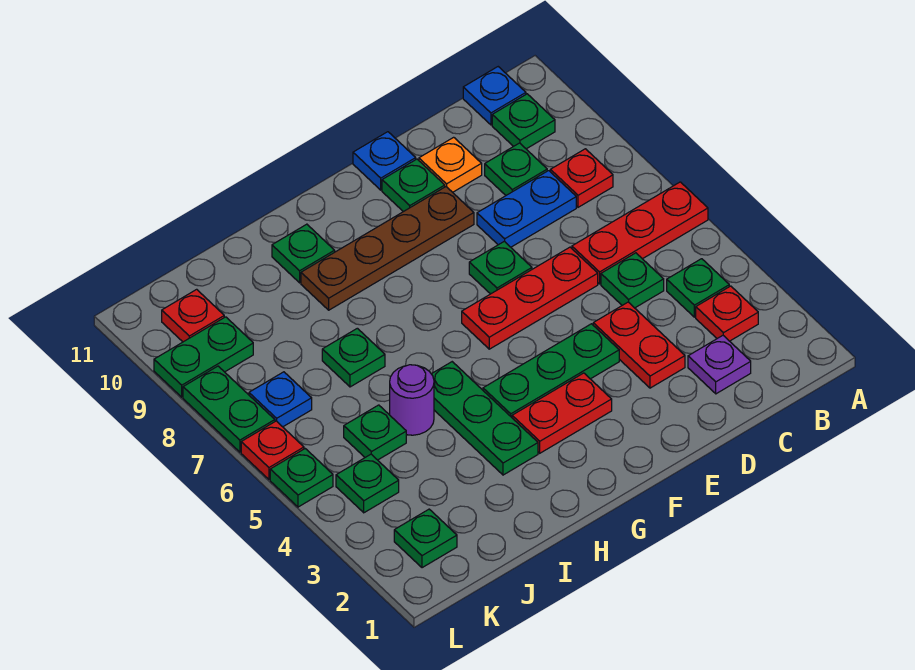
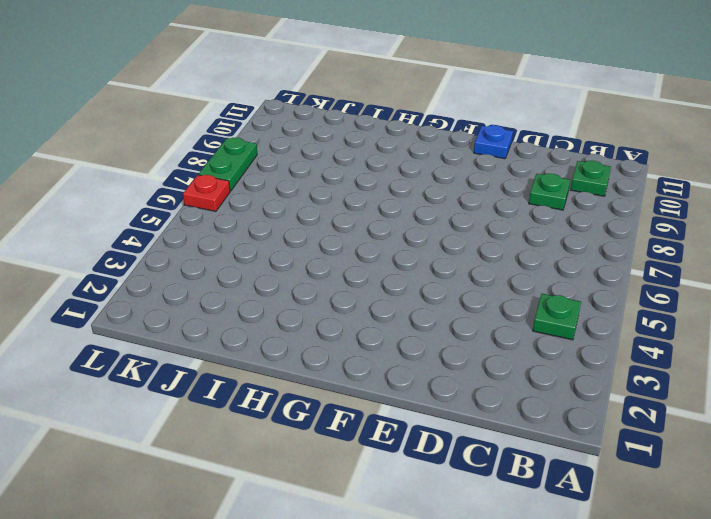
none -> red 1x3 plate [572,182,708,284]
none -> red 1x1 plate [696,286,758,341]
none -> red 1x1 plate [550,149,613,207]
none -> blue 1x1 plate [463,67,526,125]

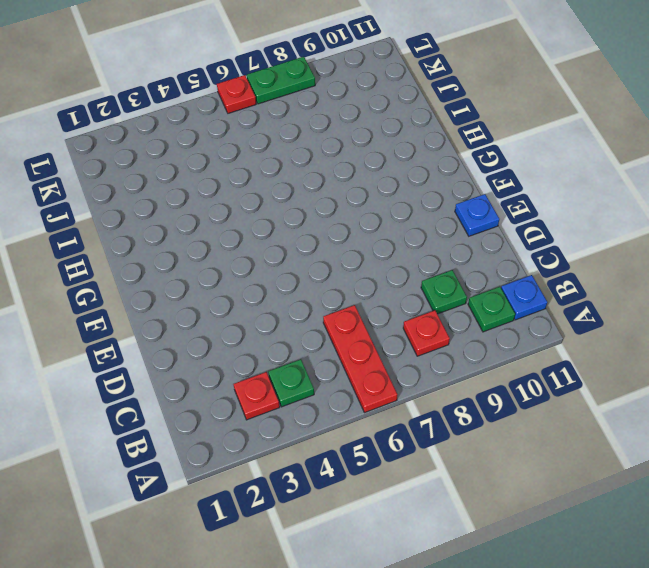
none -> purple 1x1 plate [688,336,751,394]
none -> green 1x1 plate [601,253,664,308]
none -> blue 1x2 plate [477,171,576,247]
none -> red 1x2 plate [593,302,685,388]

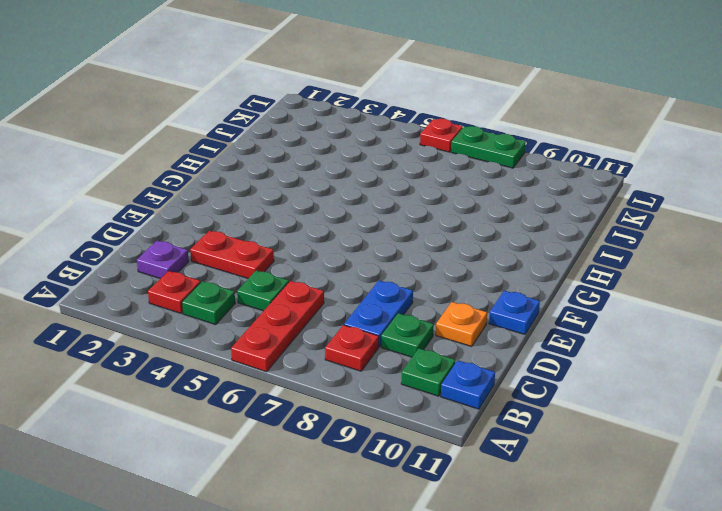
none -> red 1x3 plate [462,247,598,349]
none -> green 1x3 plate [483,324,619,417]
none -> green 1x1 plate [469,241,532,294]
none -> brown 1x4 plate [301,187,474,310]

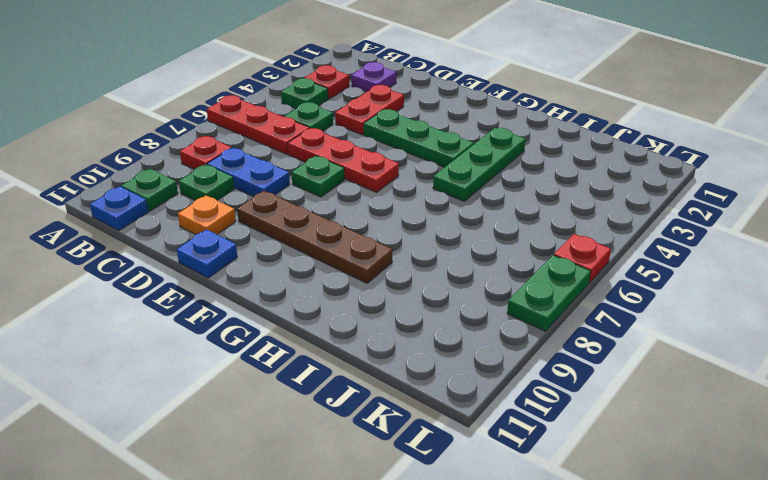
none -> green 1x1 plate [382,159,445,212]
none -> red 1x2 plate [512,373,612,453]
none -> green 1x1 plate [272,224,335,283]
none -> purple 1x1 round brick [390,365,434,435]

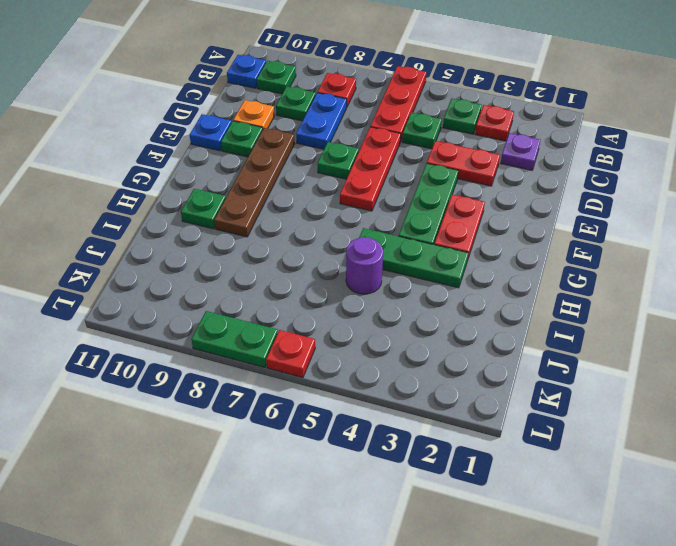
none -> green 1x1 plate [322,328,385,387]
none -> green 1x1 plate [344,405,406,460]
none -> green 1x1 plate [394,509,457,568]
none -> green 1x1 plate [336,454,399,513]

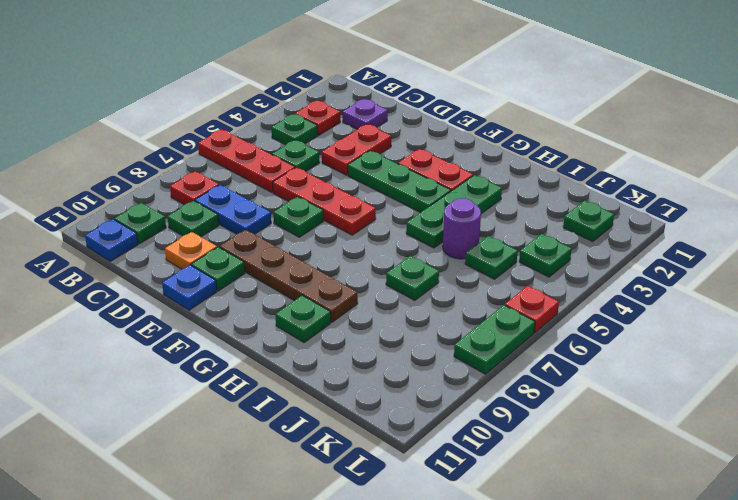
none -> blue 1x1 plate [249,372,312,427]
none -> green 1x2 plate [154,317,253,397]
none -> red 1x1 plate [162,289,224,342]
none -> green 1x1 plate [270,449,333,507]

